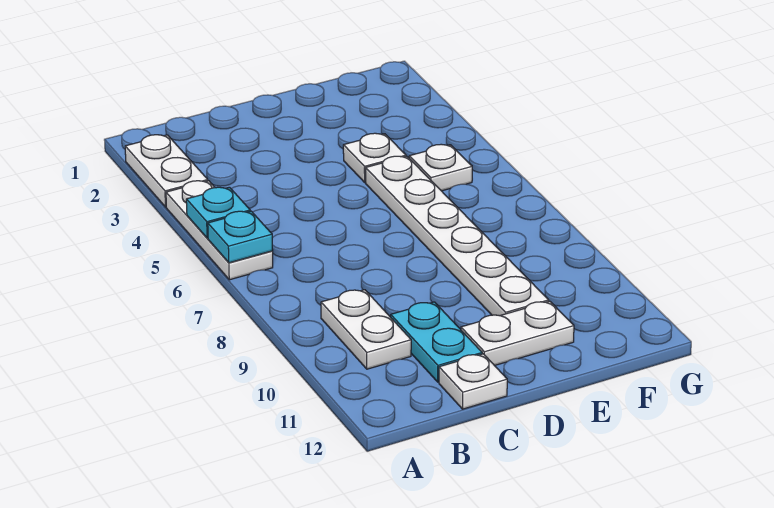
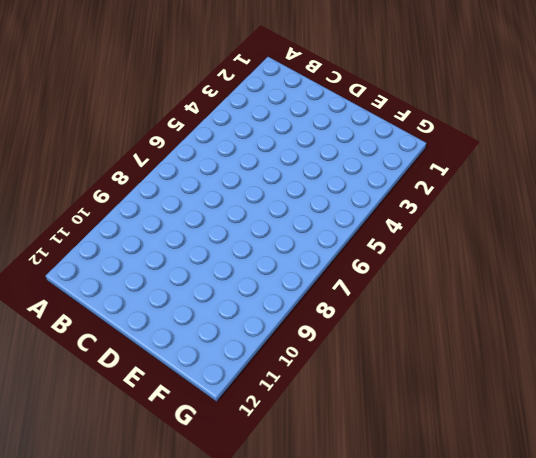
none -> white 1x2 plate [125,135,208,207]
none -> white 1x3 plate [166,181,273,280]

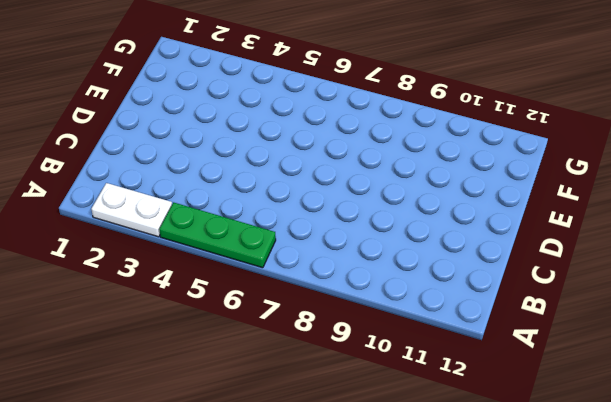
green 1x3 plate [159,202,276,268] -> white 1x3 plate [166,181,273,280]
none -> white 1x2 plate [321,290,411,369]
none -> cyan 1x2 plate [391,302,482,382]

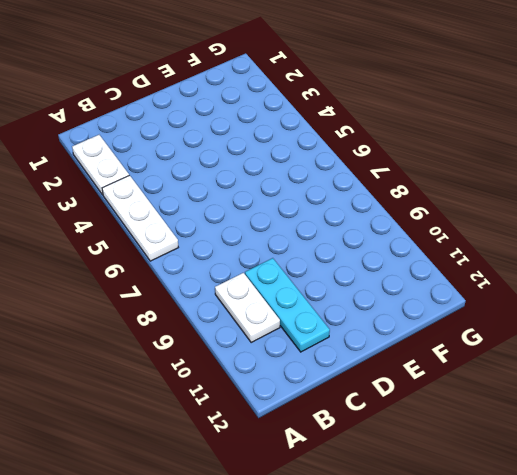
cyan 1x3 plate [245,258,330,352] -> cyan 1x2 plate [391,302,482,382]
none -> white 1x1 plate [439,354,507,409]
none -> white 1x2 plate [461,301,574,366]

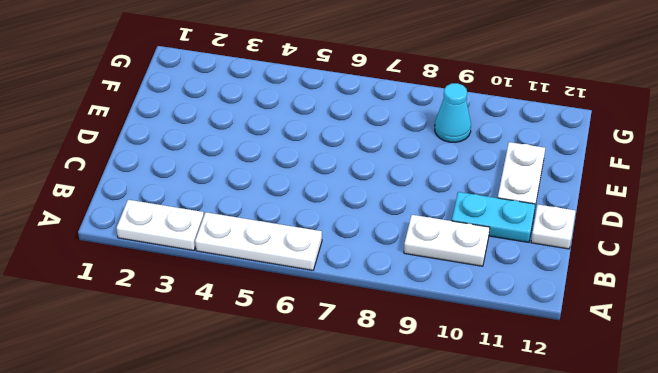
cyan 1x1 cone [435,83,471,142] -> none
none -> white 1x1 plate [343,133,406,182]
none -> white 1x6 plate [366,156,549,316]

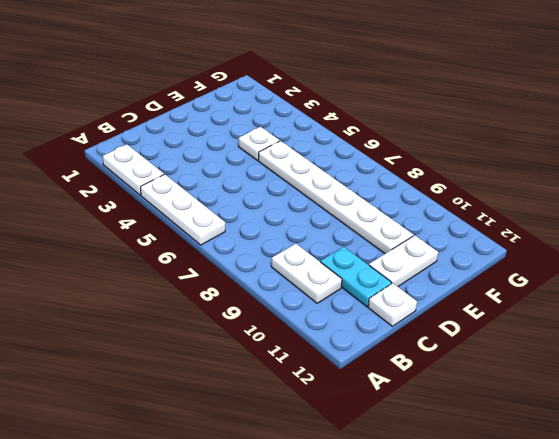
none -> white 1x1 plate [409,144,472,191]
none -> cyan 1x1 plate [186,187,250,238]

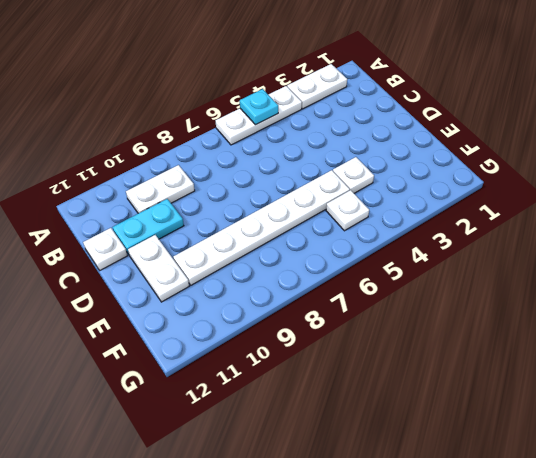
none -> cyan 1x1 plate [208,211,273,263]

